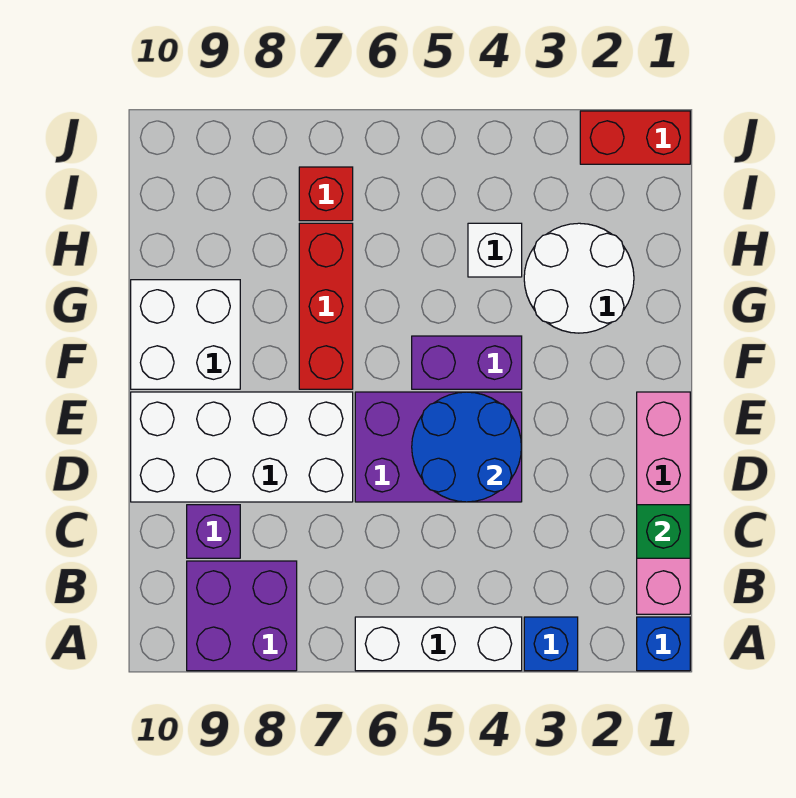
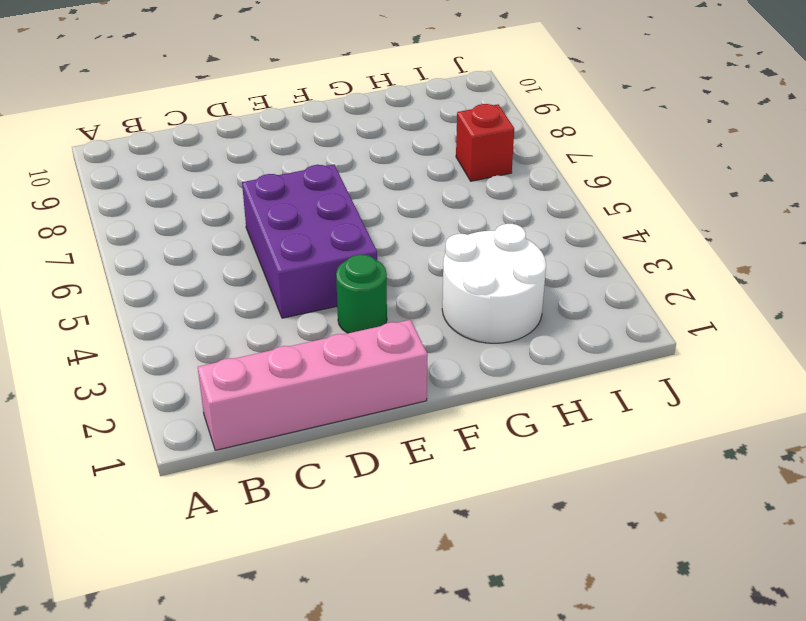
green 1x1 round brick [336,254,387,333] -> none
none -> blue 1x1 brick [637,617,690,671]
none -> blue 1x1 brick [524,617,578,671]
none -> white 1x3 brick [355,617,522,671]

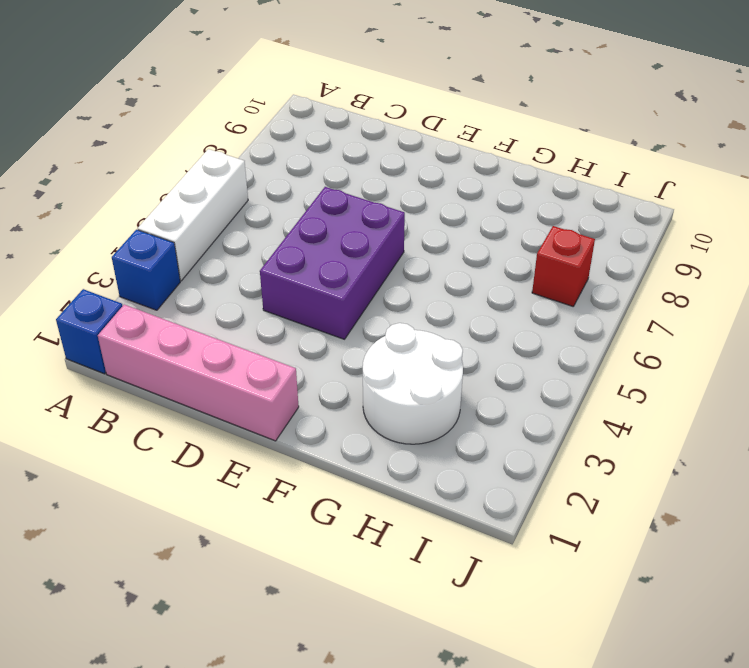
none -> purple 2x2 brick [187,561,297,671]
none -> purple 1x1 brick [187,505,240,558]
none -> white 2x4 brick [131,392,353,502]

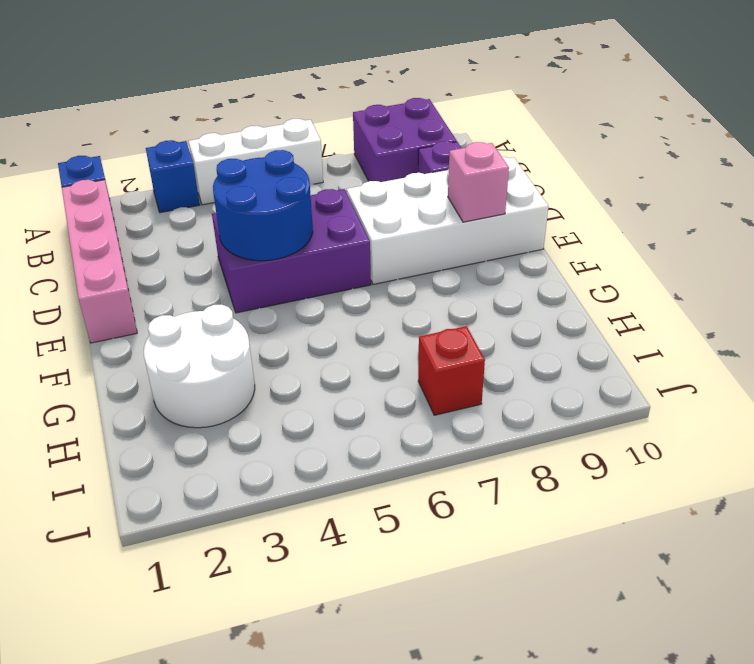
pink 1x1 brick [448,142,509,222] -> none
none -> purple 1x2 brick [412,336,522,389]
none -> red 1x3 brick [299,223,353,389]
none -> white 2x2 brick [131,280,240,389]

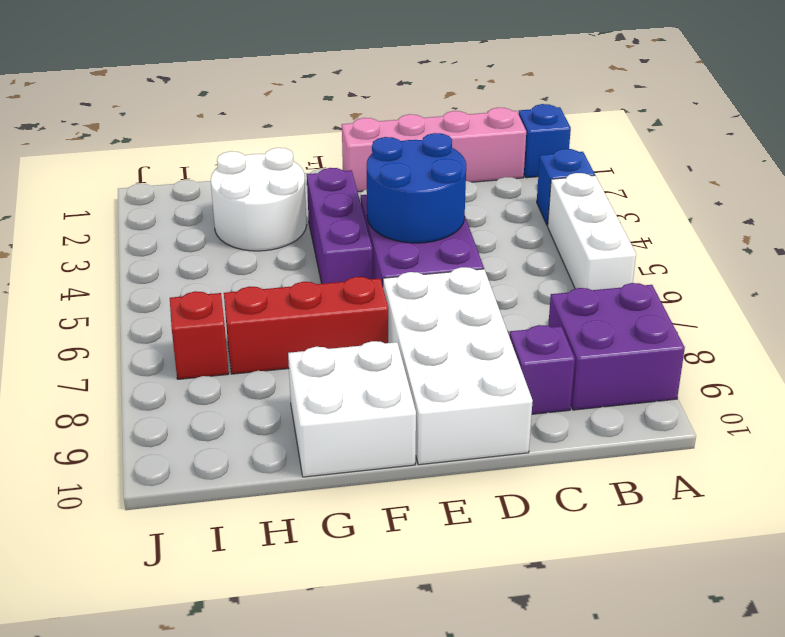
purple 1x3 brick [307,168,373,284] -> purple 1x2 brick [412,336,522,389]
none -> white 1x1 brick [468,223,522,277]
none -> red 1x2 brick [580,111,690,164]
none -> green 1x1 brick [637,505,690,558]

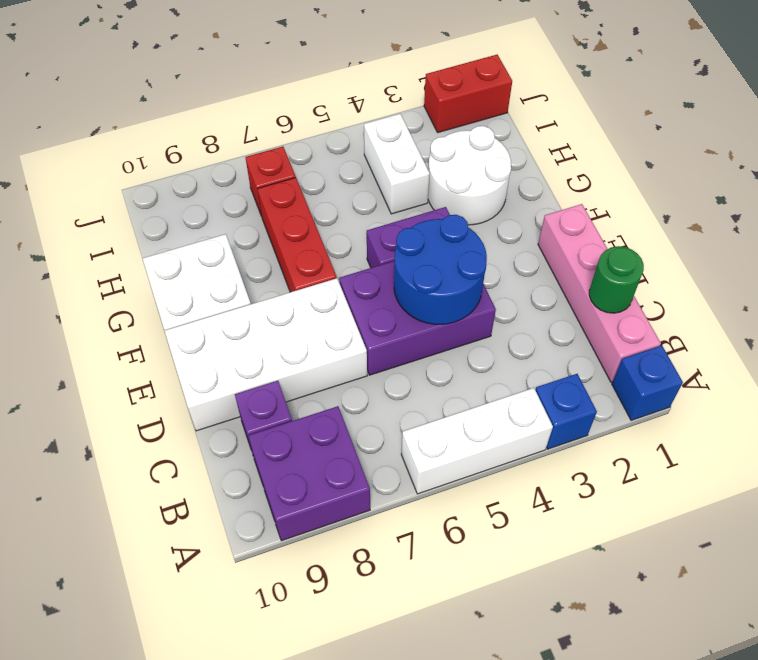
green 1x1 round brick [589,246,644,313] -> green 1x1 brick [637,505,690,558]
white 1x2 brick [364,114,430,214] -> white 1x1 brick [468,223,522,277]

